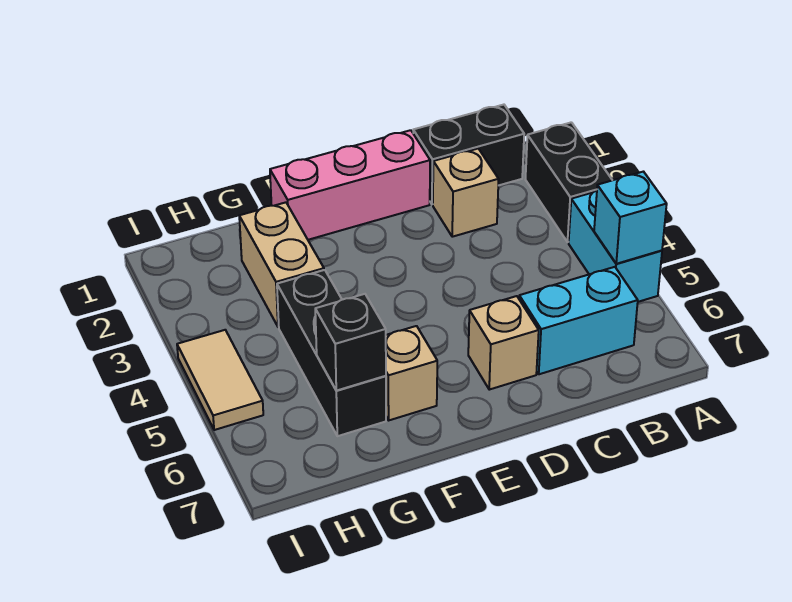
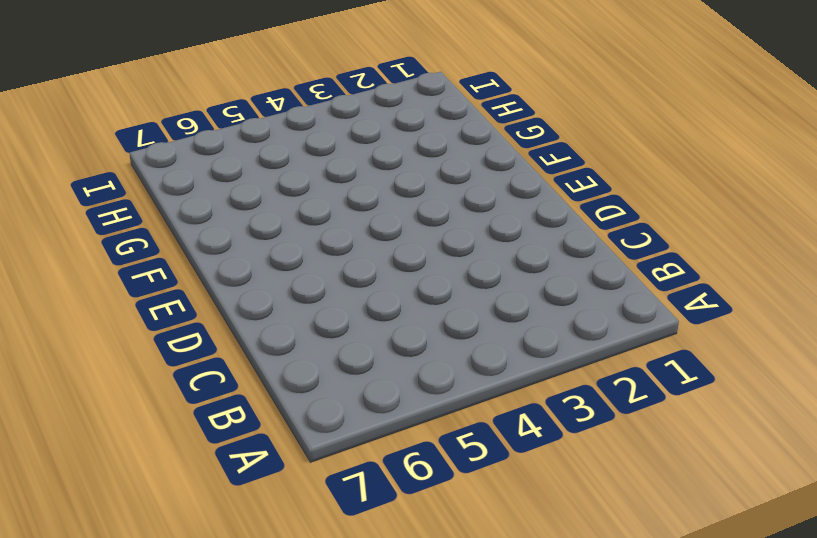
none -> black 1x2 brick [526,122,612,242]
none -> cyan 1x2 brick [569,190,662,302]
none -> black 1x2 brick [413,105,524,204]

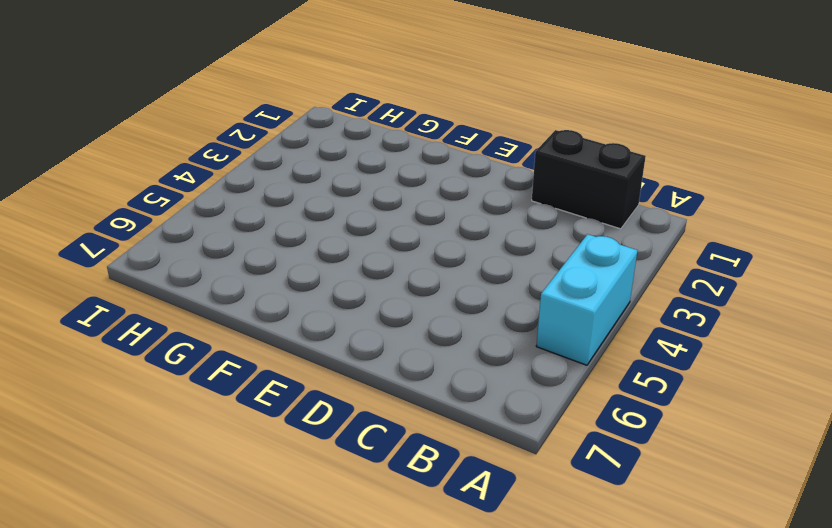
none -> black 1x2 brick [526,122,612,242]
none -> cyan 1x2 brick [519,267,638,374]
none -> tan 1x1 brick [433,149,499,237]

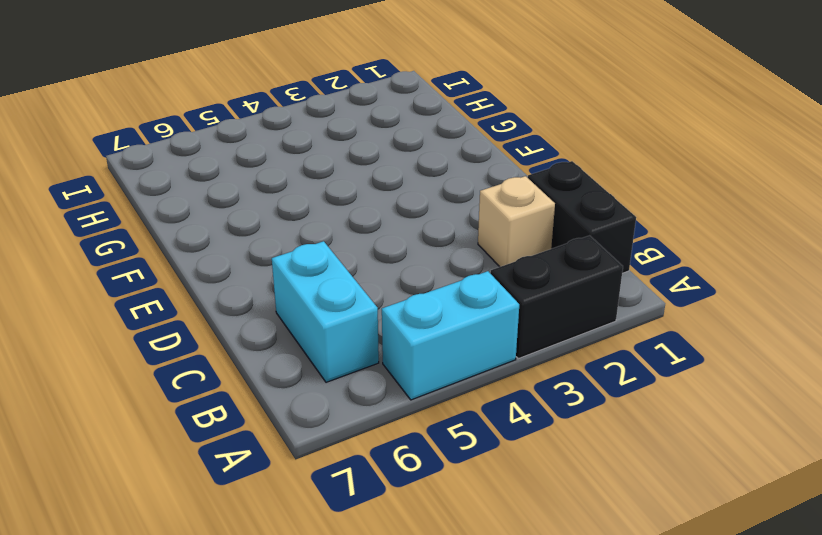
none -> pink 1x3 brick [270,130,430,240]
none -> tan 1x1 brick [468,296,539,390]
none -> tan 1x1 brick [386,326,437,420]

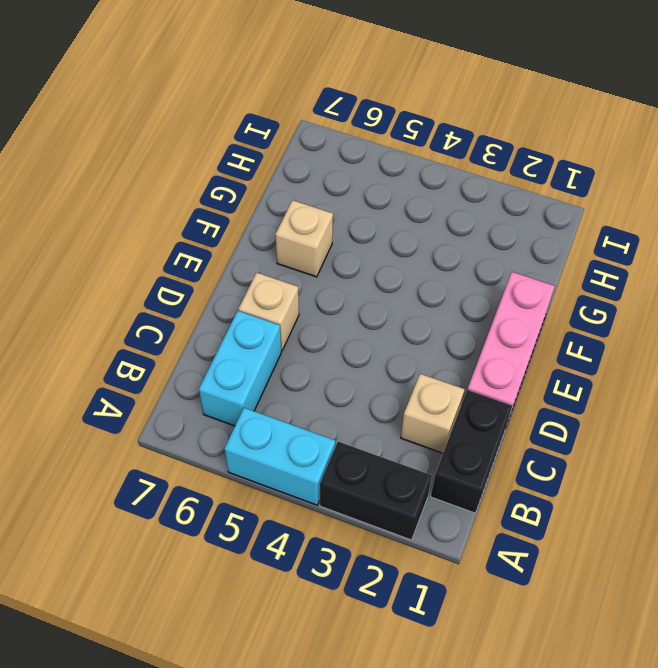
none -> tan 1x2 brick [239,202,324,327]
none -> black 1x3 brick [277,270,386,436]
none -> tan 1x2 tile [177,330,263,430]

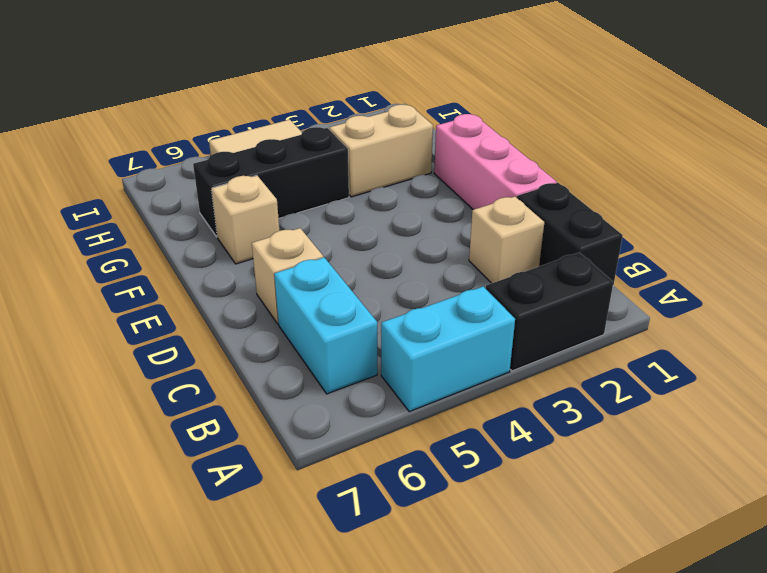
none -> cyan 1x1 brick [594,172,667,264]
none -> black 1x1 brick [315,294,386,391]

